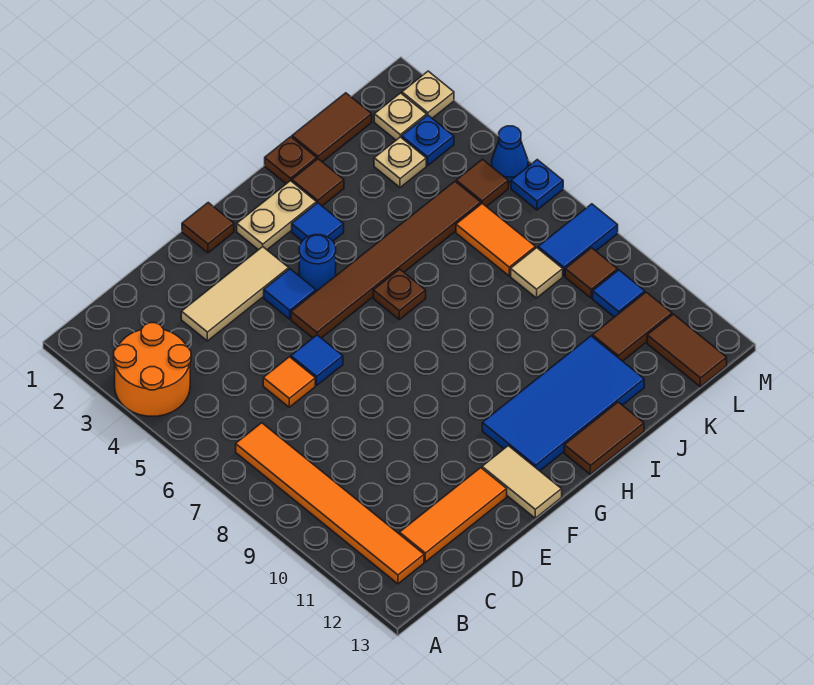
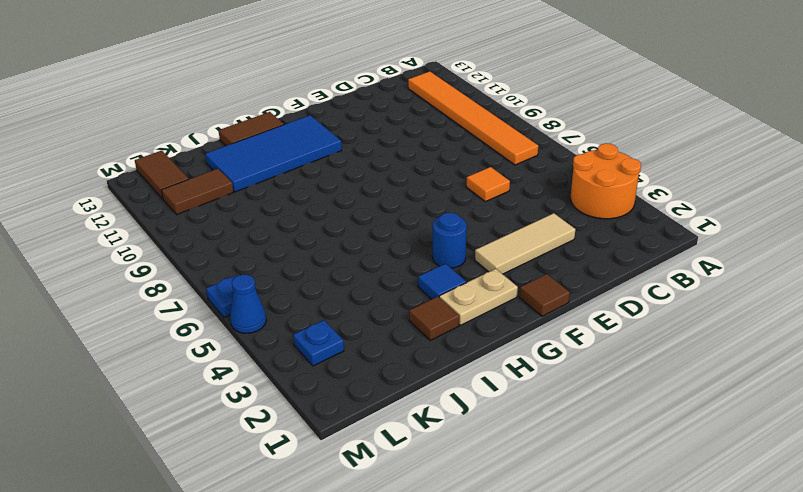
none -> orange 1x3 tile [399,468,507,562]
none -> blue 1x1 tile [291,335,343,385]
none -> blue 1x1 tile [264,269,316,319]
none -> brown 1x6 tile [291,181,481,338]

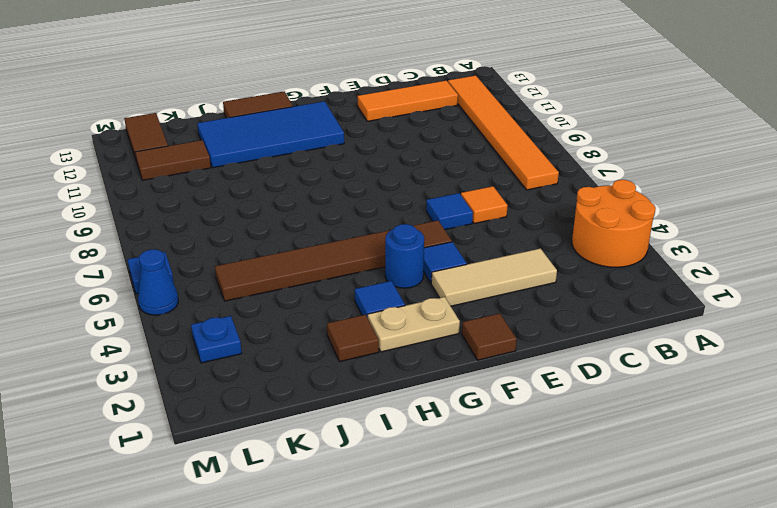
none -> tan 1x2 tile [482,446,562,518]
none -> brown 1x1 plate [373,269,426,320]
none -> brown 1x1 plate [265,137,317,184]
none -> brown 1x2 tile [292,93,372,162]

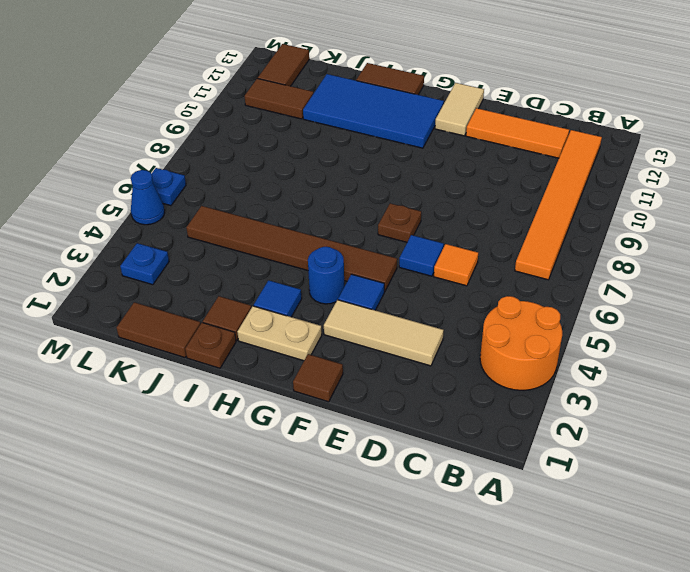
brown 1x1 plate [378,203,421,242] -> brown 1x1 plate moved to [373,269,426,320]
none -> tan 1x1 plate [374,137,426,187]
none -> orange 1x2 tile [456,204,535,276]
none -> tan 1x1 tile [511,248,563,298]
none -> tan 1x1 plate [374,93,427,140]

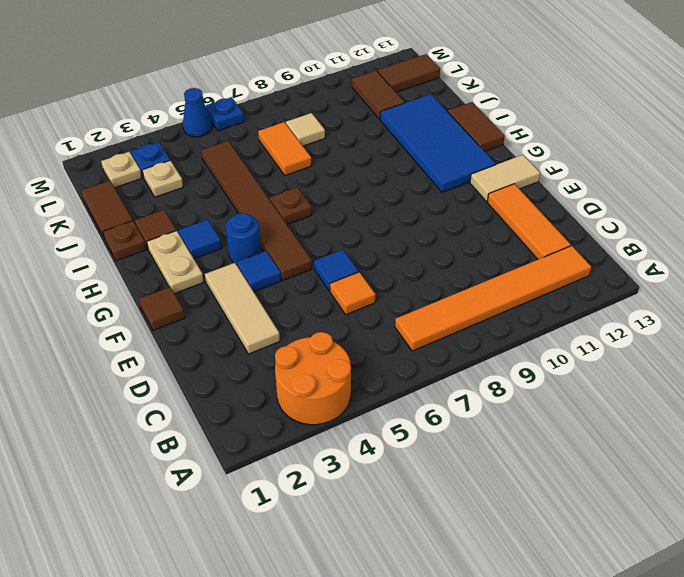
orange 1x2 tile [258,122,312,175] -> orange 1x2 tile turned to [456,204,535,276]
none -> brown 1x1 tile [456,159,508,207]
none -> blue 1x2 tile [538,204,618,276]
none -> brown 1x1 tile [565,248,618,298]
none -> blue 1x1 tile [593,270,645,317]

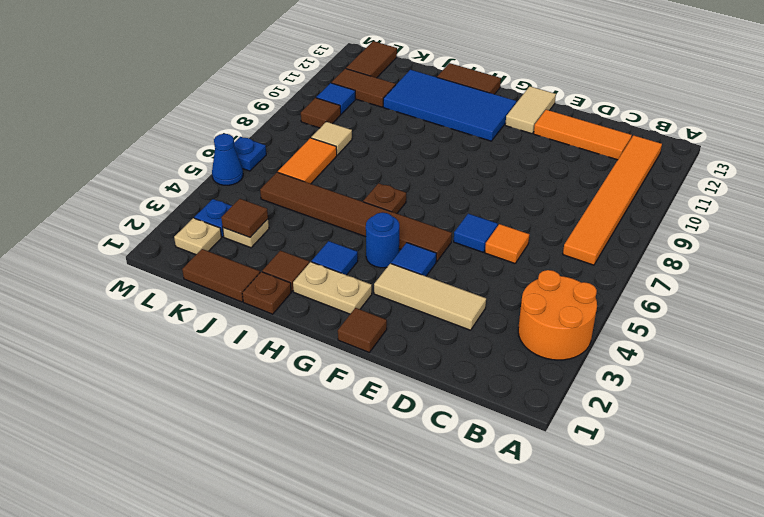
brown 1x1 tile [221,199,268,237] -> brown 1x1 tile moved to [456,159,508,207]
none -> blue 1x2 tile [538,204,618,276]
none -> tan 1x1 plate [402,71,454,118]

